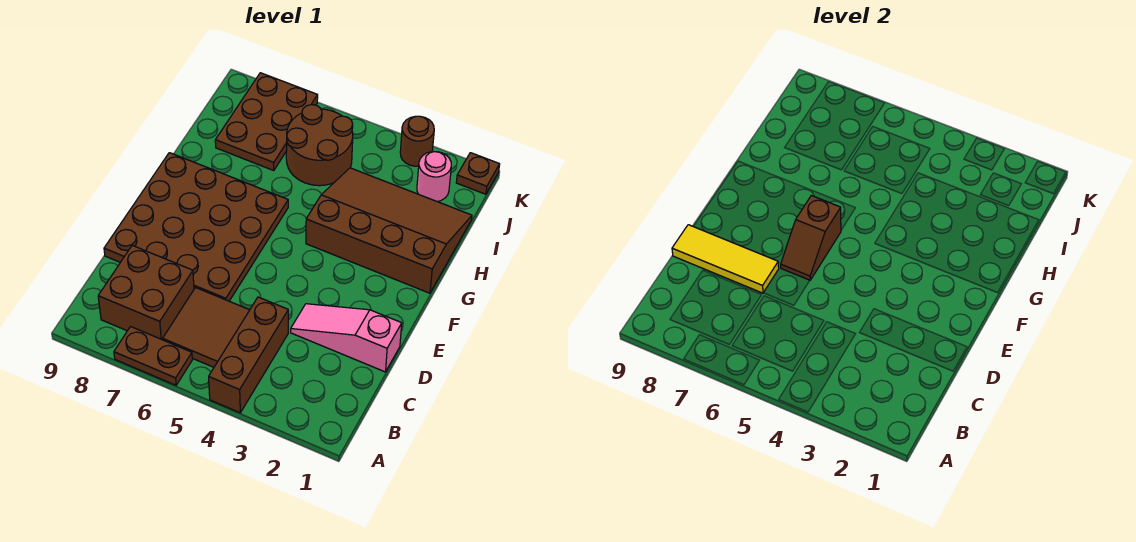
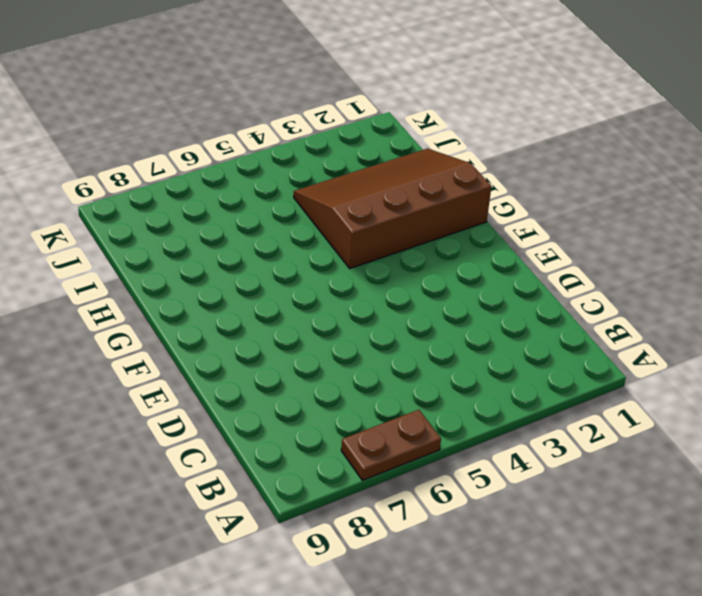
none -> brown 1x3 brick [209,297,288,413]
none -> brown 2x2 tile [163,288,249,367]
none -> brown 2x2 brick [98,245,194,340]

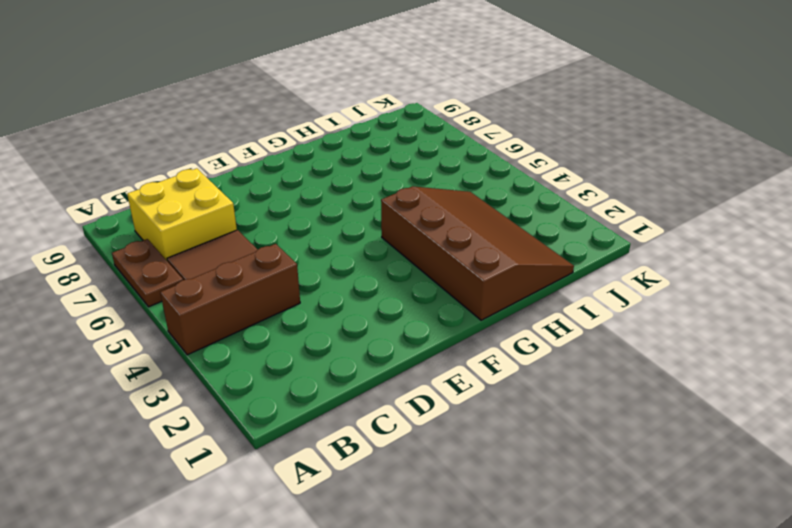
yellow 2x2 brick [127,168,237,260] -> brown 2x2 brick [98,245,194,340]
none -> pink 1x3 slope [291,304,402,372]
none -> brown 4x4 plate [104,153,288,301]
none -> brown 2x2 round brick [286,105,353,186]

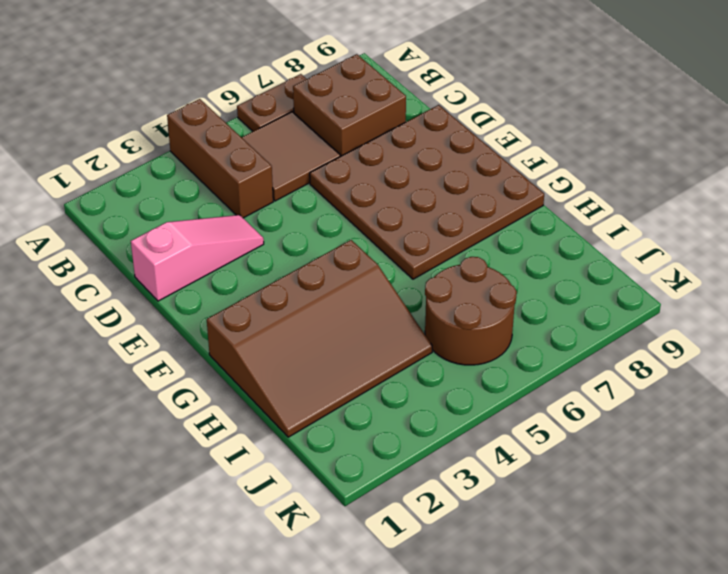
none -> brown 2x3 plate [215,73,318,171]
none -> pink 1x1 round brick [417,152,451,202]
none -> brown 1x1 plate [456,153,500,194]

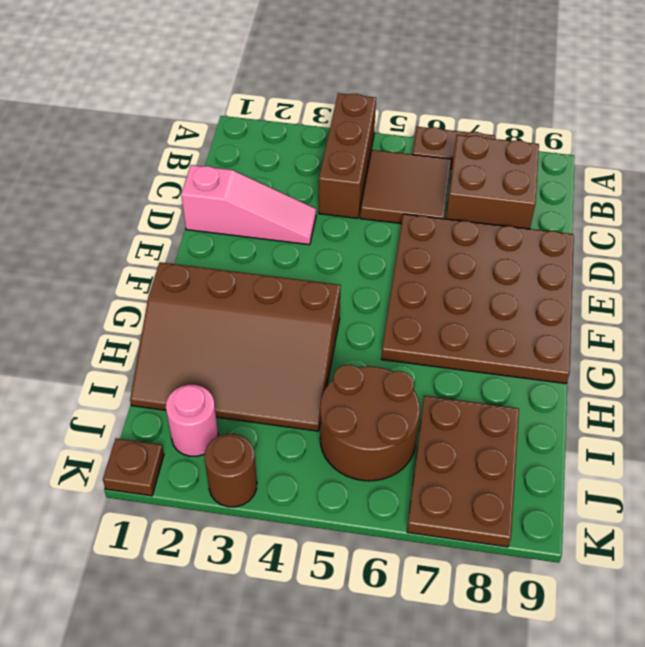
none -> yellow 1x3 tile [672,225,779,293]
none -> brown 1x2 slope [781,196,841,280]

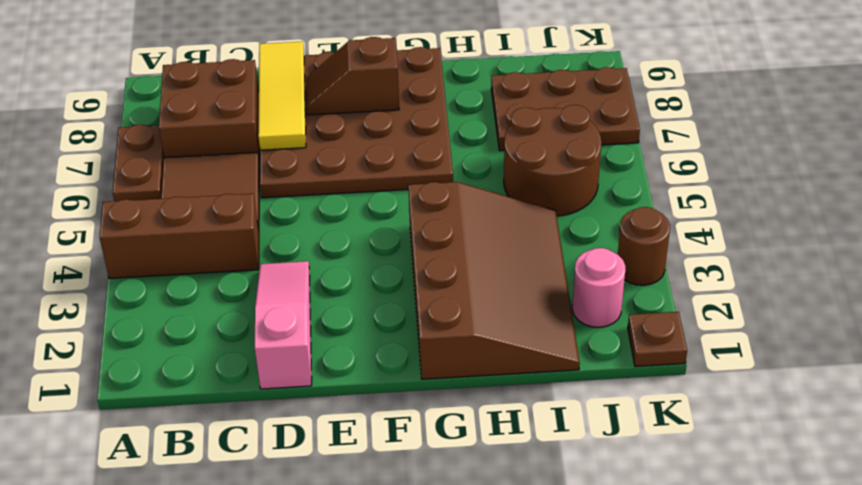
brown 1x2 slope [306,37,399,115] -> brown 1x2 slope moved to [781,196,841,280]

